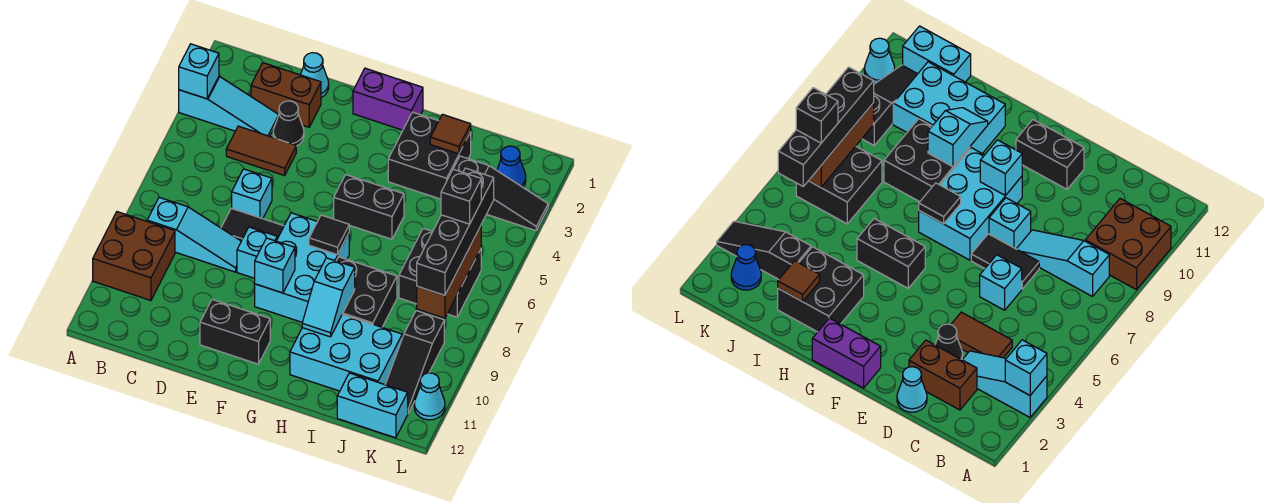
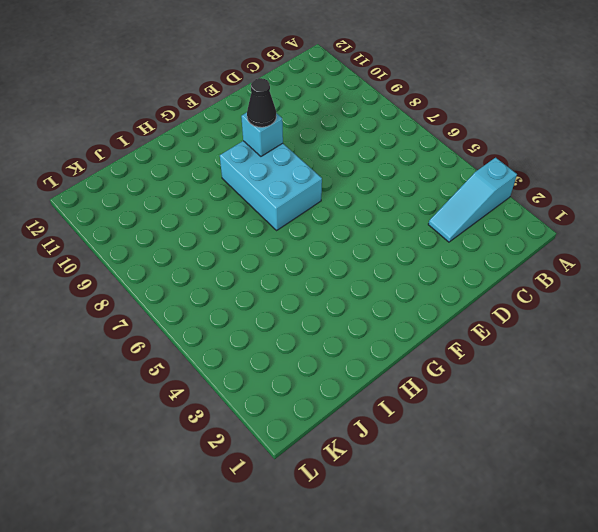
black 1x1 cone [247,78,276,127] -> black 1x1 cone moved to [273,101,304,146]
none -> brown 2x2 brick [93,212,175,300]
none -> cyan 1x3 slope [147,197,241,272]
none -> brown 1x2 brick [251,63,321,127]
none -> brown 1x2 tile [226,126,296,176]

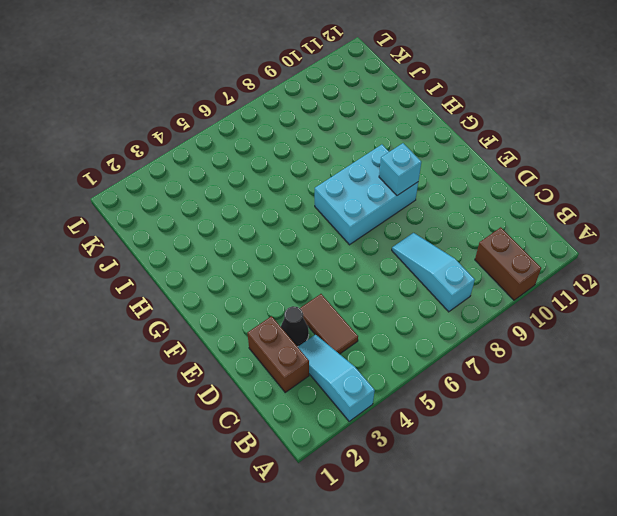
brown 1x2 brick [475,227,541,300] -> brown 2x2 brick [93,212,175,300]
none -> cyan 1x1 cone [301,53,329,98]
none -> cyan 1x1 brick [232,169,272,219]
none -> black 1x2 tile [221,208,284,241]
none -> cyan 1x1 brick [237,227,277,278]

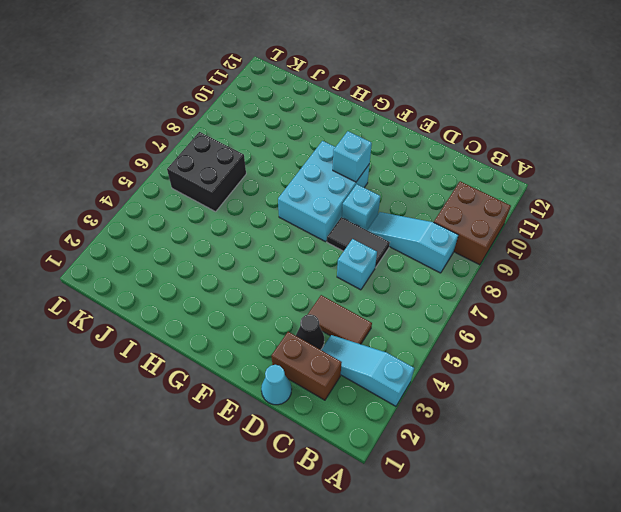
none -> black 1x2 brick [200,299,270,364]
none -> purple 1x2 brick [353,68,423,130]
none -> black 1x2 brick [334,175,404,239]
none -> black 2x2 brick [388,112,471,199]

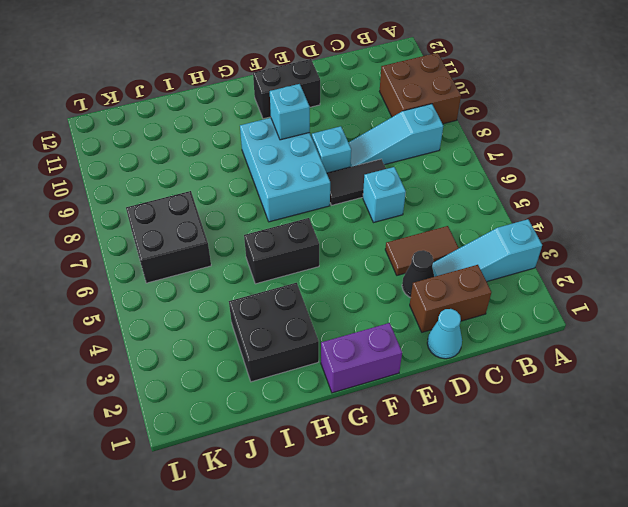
none -> black 2x2 brick [337,257,397,327]
none -> cyan 2x3 brick [290,314,402,391]
none -> black 1x3 slope [453,156,548,231]
none -> cyan 1x2 brick [337,373,408,438]

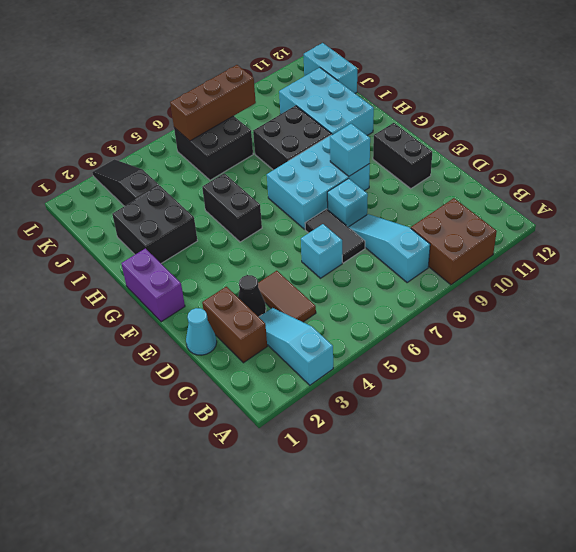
none -> blue 1x1 cone [497,146,526,187]
none -> black 1x3 slope [385,311,444,413]
none -> cyan 1x1 cone [414,373,445,420]
none -> cyan 1x1 brick [179,44,219,99]

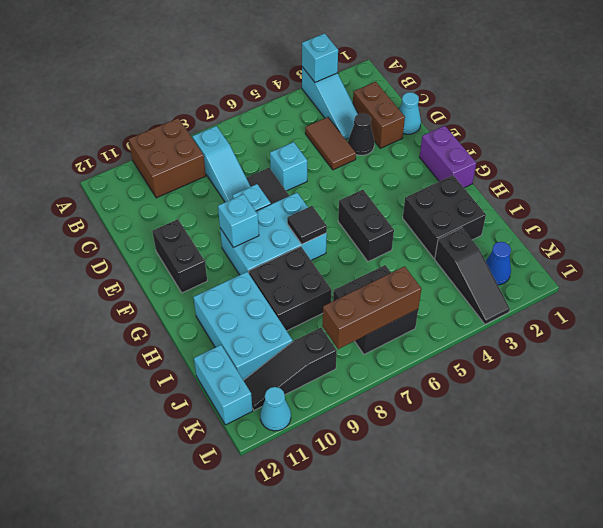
none -> cyan 1x2 slope [302,258,355,337]
none -> brown 1x1 tile [430,114,471,154]
none -> black 1x4 brick [417,168,494,295]
none -> black 1x1 brick [441,169,481,224]

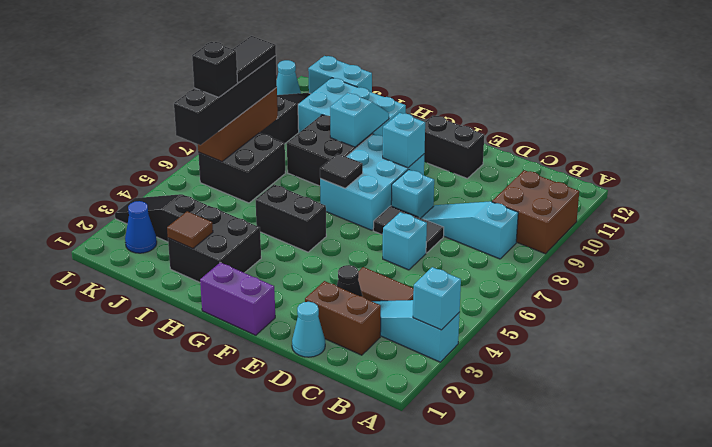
black 1x2 tile [233,36,276,83] -> none

